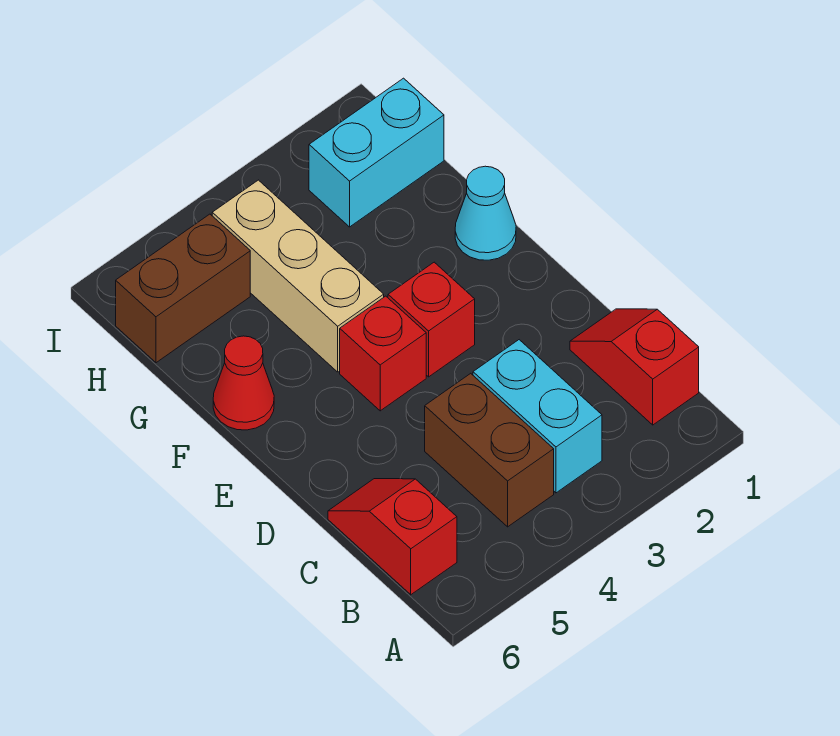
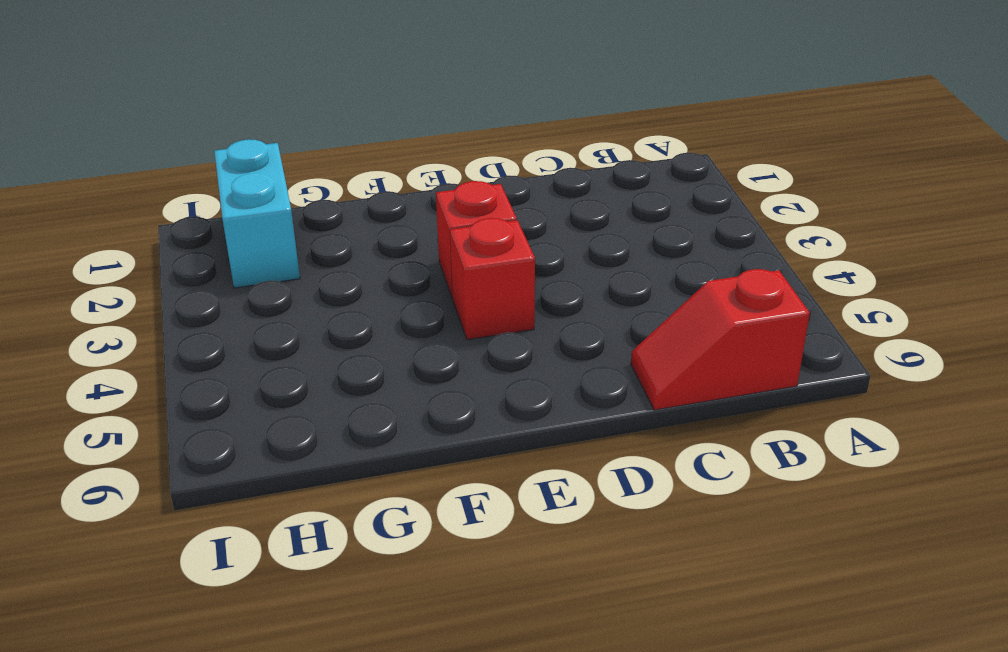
none -> red 1x2 slope [570,309,699,425]
none -> cyan 1x2 brick [473,340,602,493]

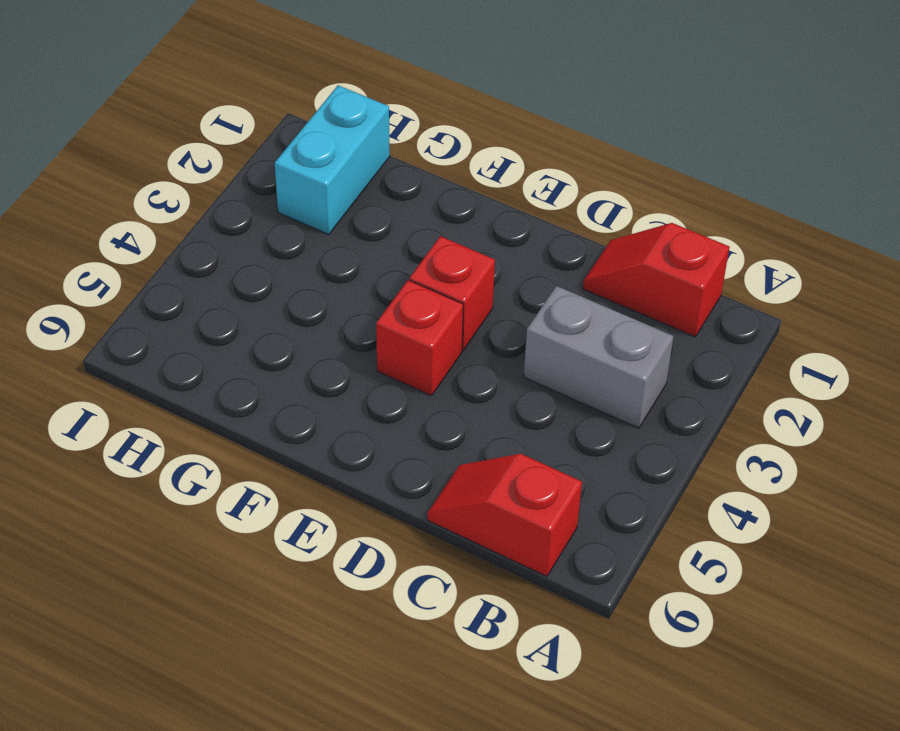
grey 1x2 brick [524,286,673,428] -> cyan 1x2 brick [473,340,602,493]
none -> brown 1x2 brick [425,373,554,527]
none -> cyan 1x1 cone [455,166,516,260]

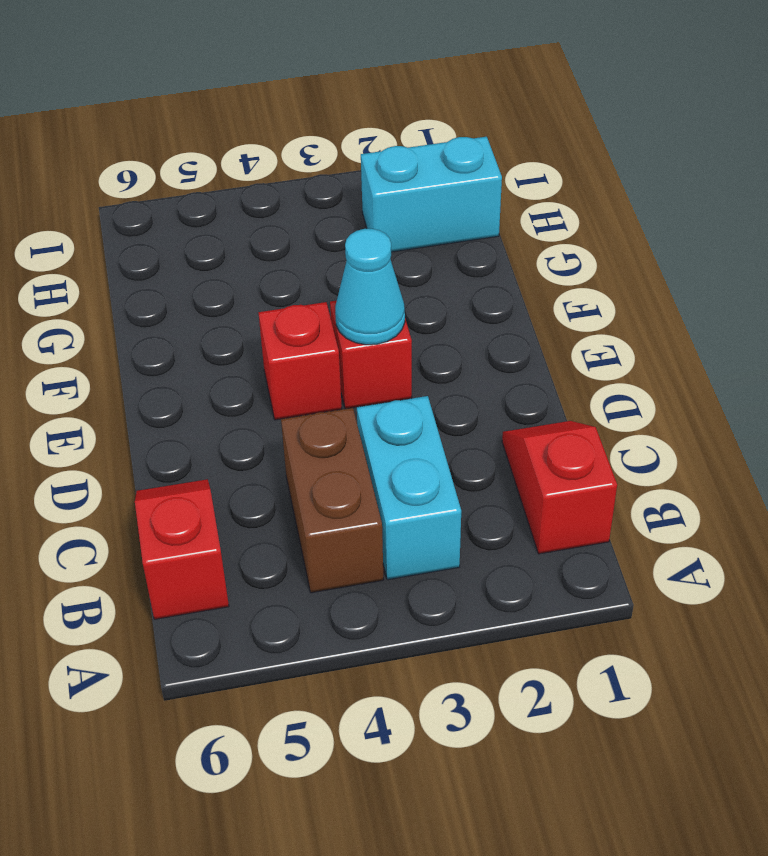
cyan 1x1 cone [335,229,405,345] -> cyan 1x1 cone moved to [455,166,516,260]
none -> tan 1x3 brick [212,180,384,372]
none -> red 1x1 cone [213,336,274,430]

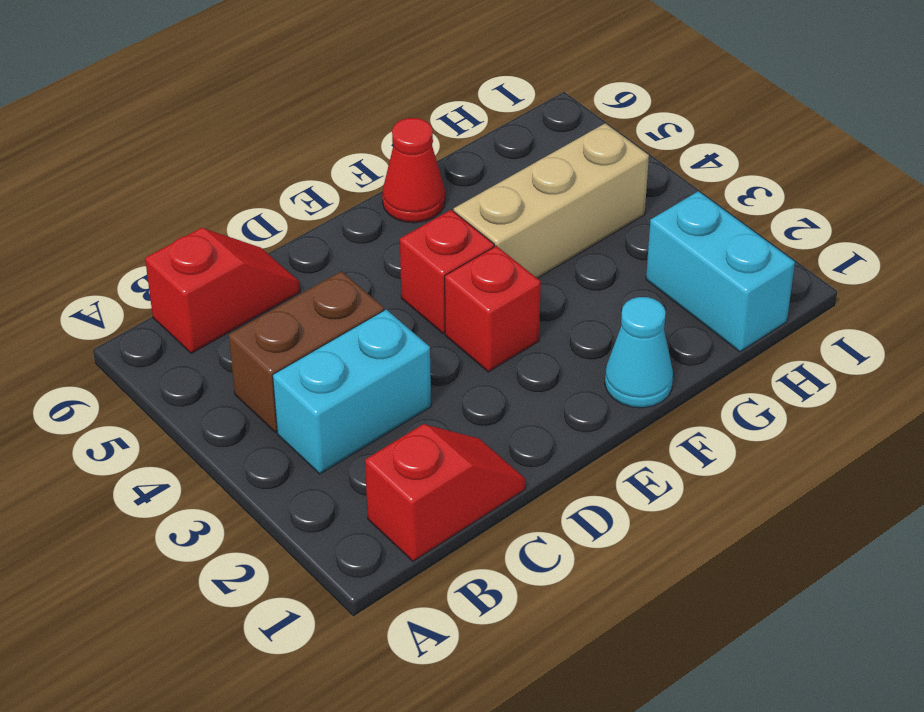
none -> brown 1x2 brick [116,214,250,363]

